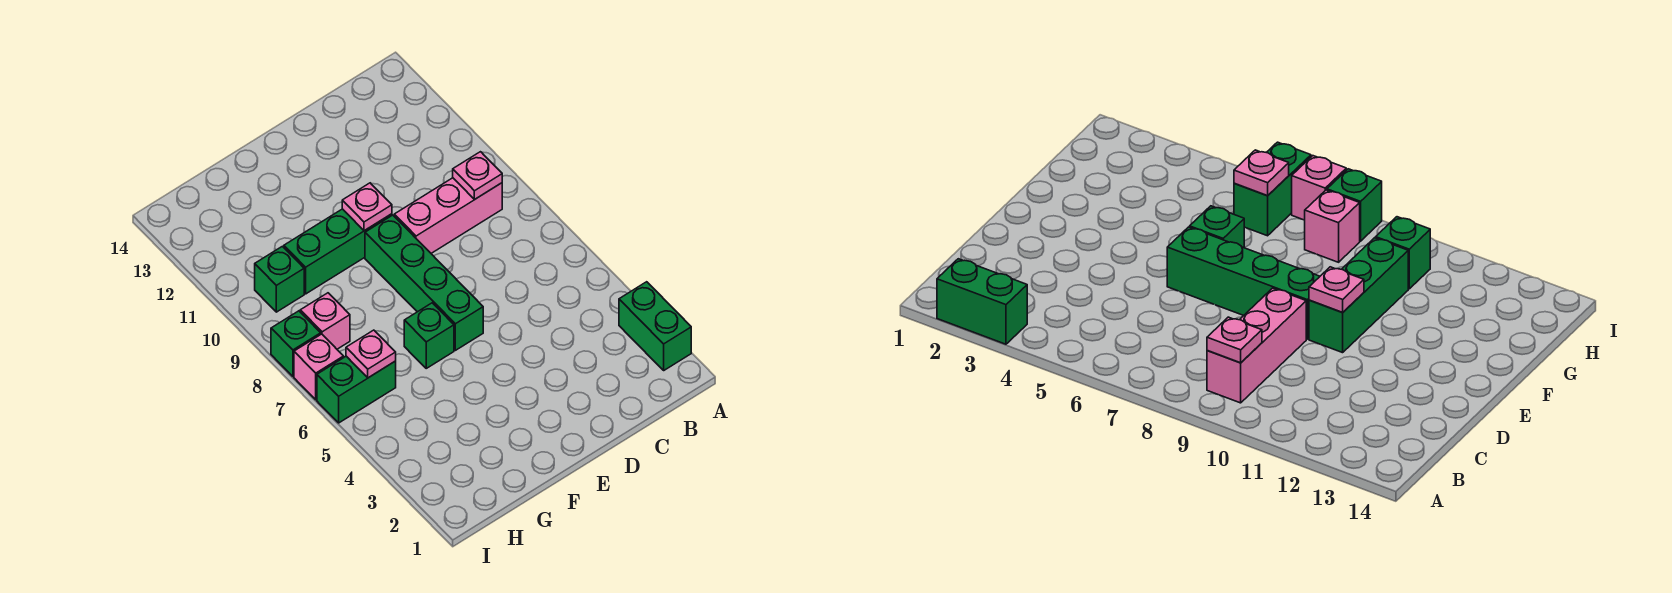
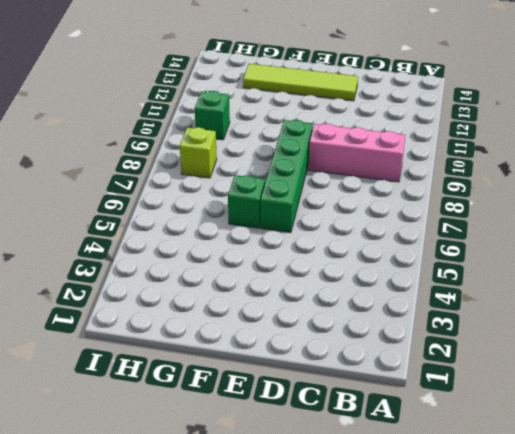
lime 1x4 tile [243,64,358,101] -> none
lime 1x1 brick [180,127,217,178] -> pink 1x1 brick [300,293,350,349]
none -> green 1x2 brick [619,282,691,370]
none -> green 1x3 brick [284,209,392,294]
none -> green 1x2 brick [317,356,396,423]

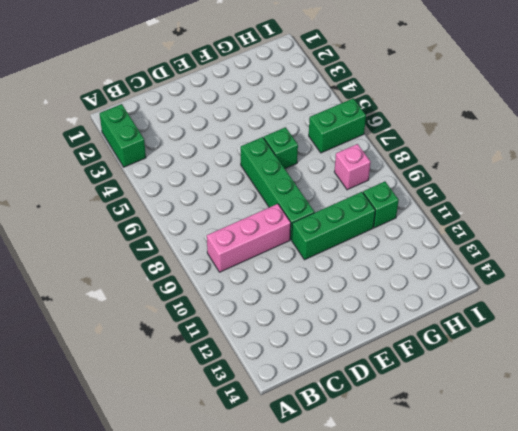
none -> pink 1x1 brick [294,334,344,400]
none -> green 1x1 brick [271,311,321,376]
none -> pink 1x1 plate [453,152,502,199]

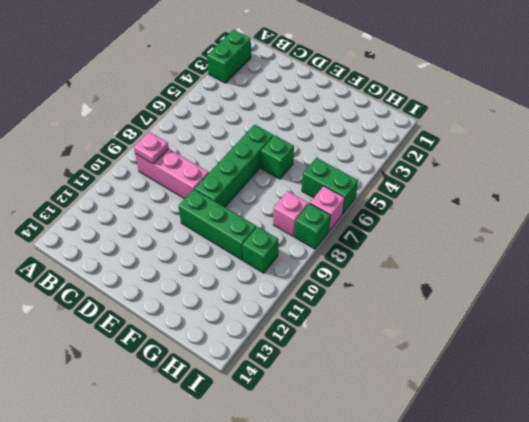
none -> pink 1x1 plate [342,183,392,231]
none -> pink 1x1 plate [346,330,396,378]

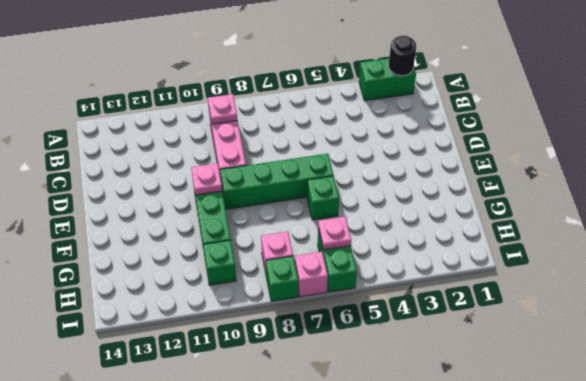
black 1x1 round brick [389,36,416,76] -> none

